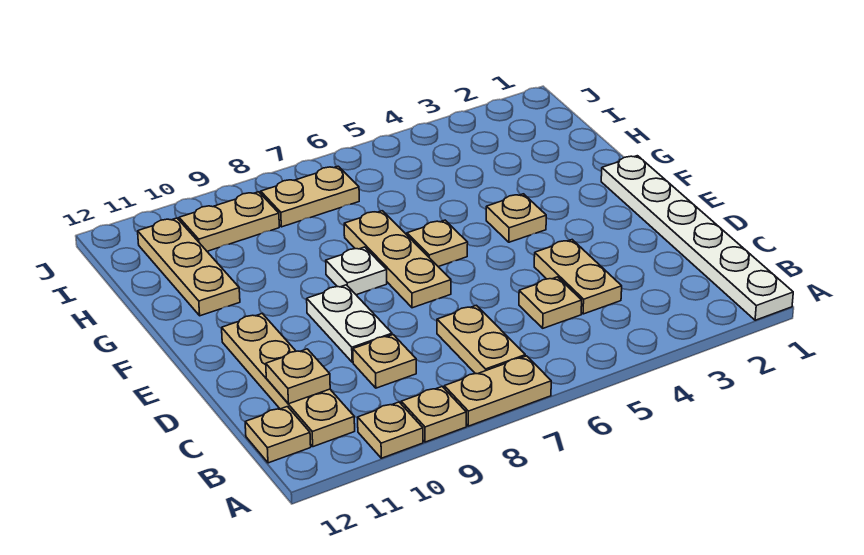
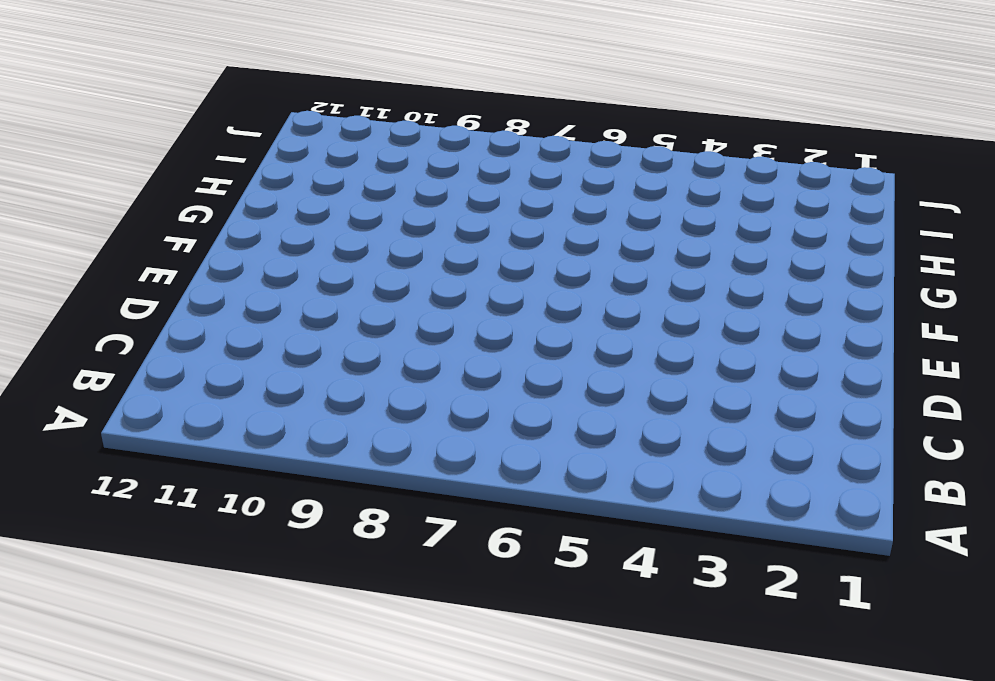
none -> white 1x6 plate [601,156,793,320]
none -> tan 1x2 plate [444,356,551,426]
none -> tan 1x1 plate [401,387,466,442]

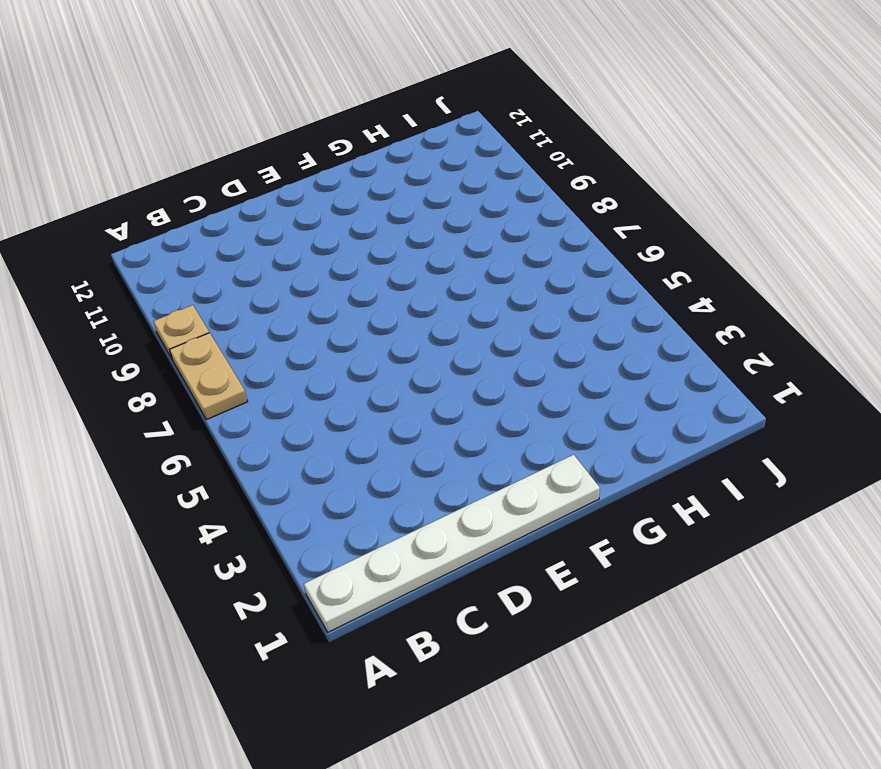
none -> tan 1x1 plate [358,402,423,458]
none -> tan 1x2 plate [437,305,525,374]
none -> tan 1x4 plate [222,314,355,447]

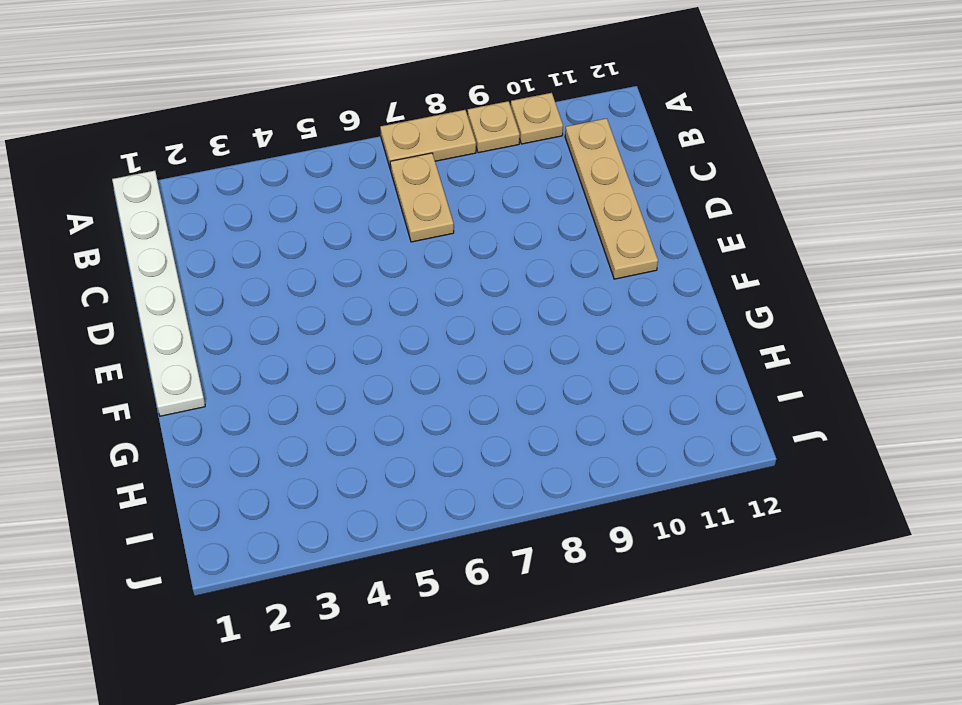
none -> tan 1x1 plate [245,407,311,463]
none -> tan 1x2 plate [534,240,622,314]
none -> tan 1x1 plate [519,277,582,328]

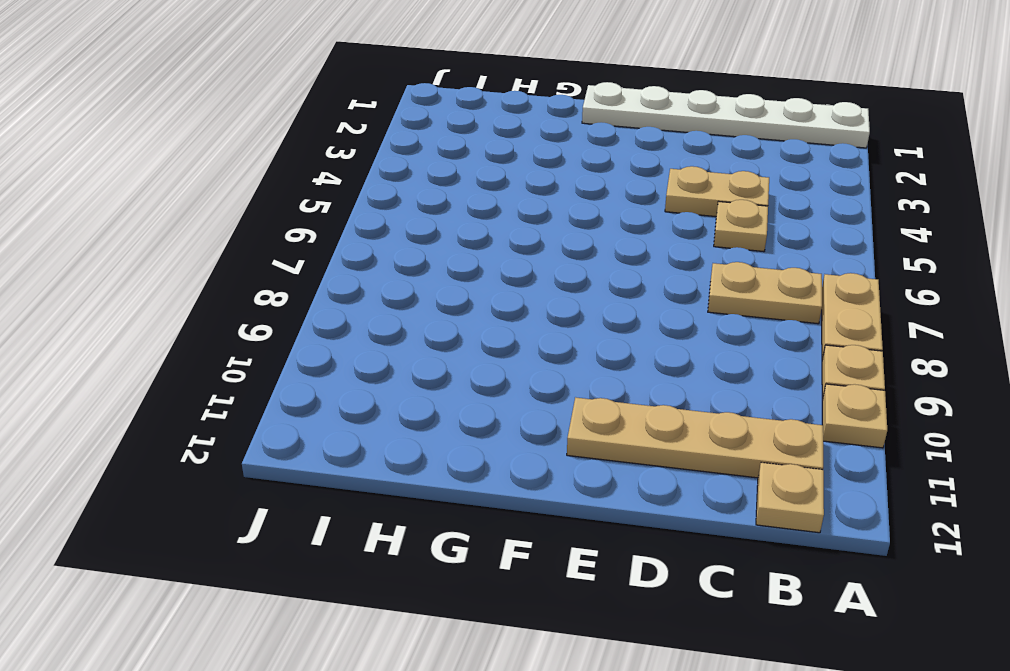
none -> tan 1x1 plate [353,335,416,388]
none -> white 1x2 plate [307,285,392,362]
none -> tan 1x3 plate [344,211,451,308]

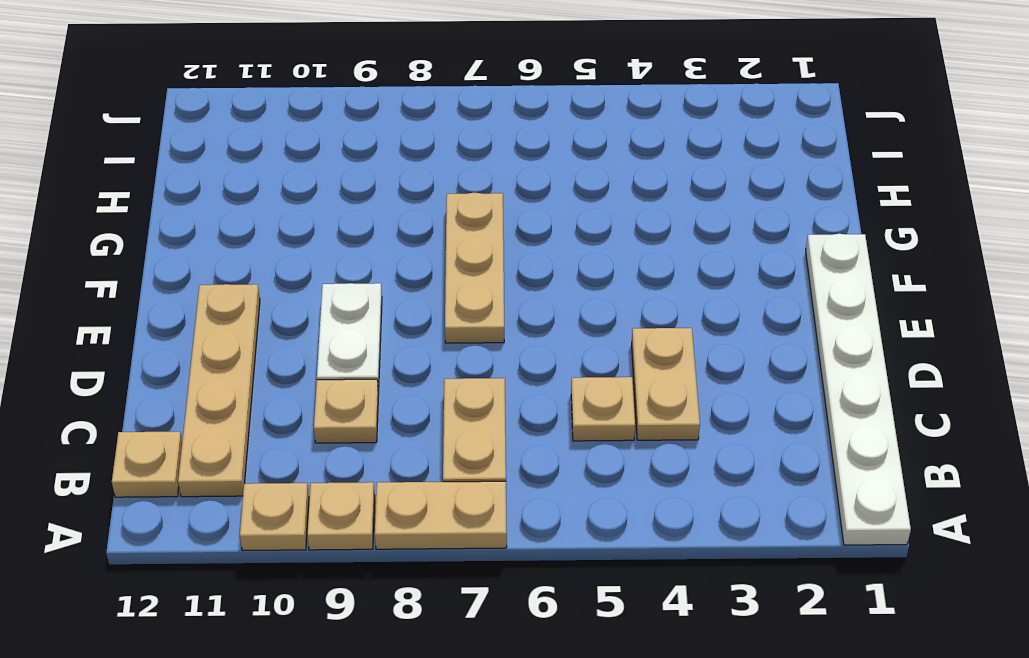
none -> tan 1x1 plate [486,194,546,242]
none -> tan 1x1 plate [407,220,468,267]
none -> white 1x1 plate [326,247,387,295]

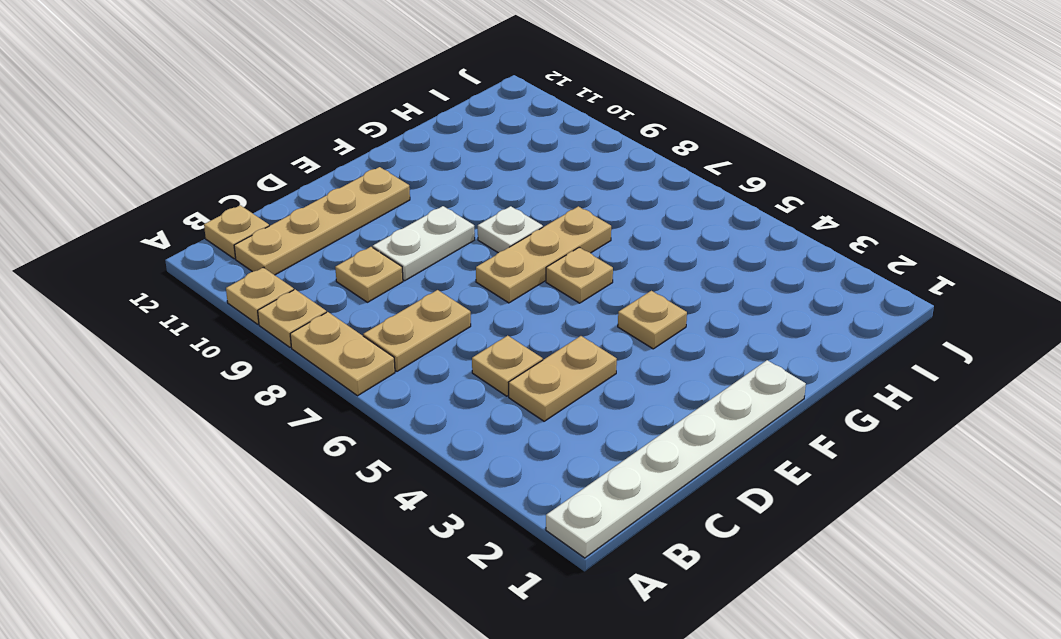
none -> tan 1x3 plate [138,218,240,316]
none -> tan 1x2 plate [261,166,359,227]
none -> tan 1x2 plate [179,192,279,251]

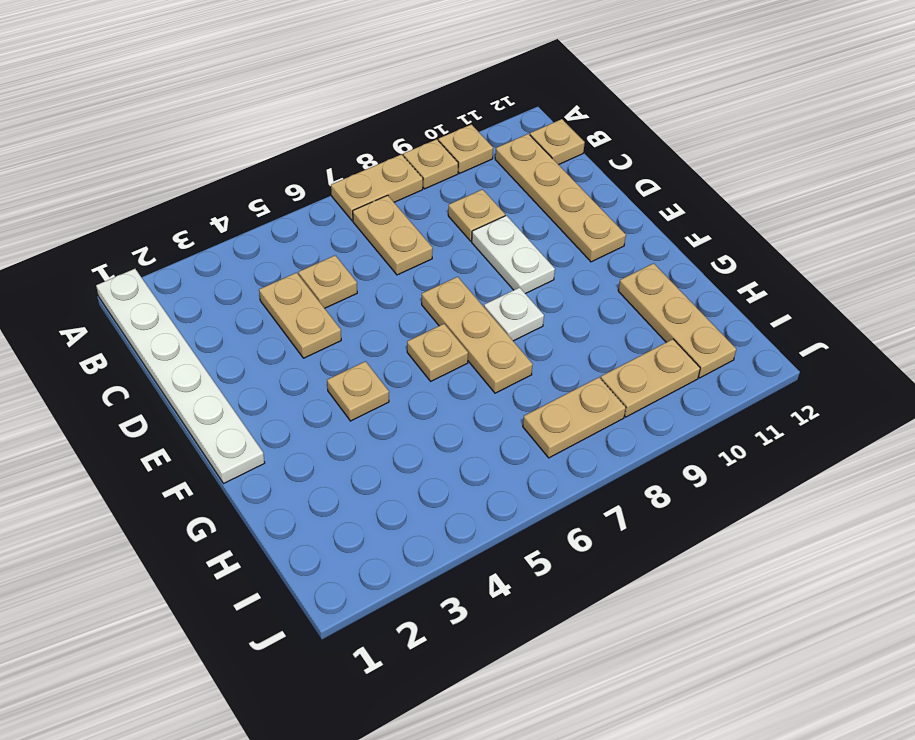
none -> tan 1x1 plate [266,349,330,404]

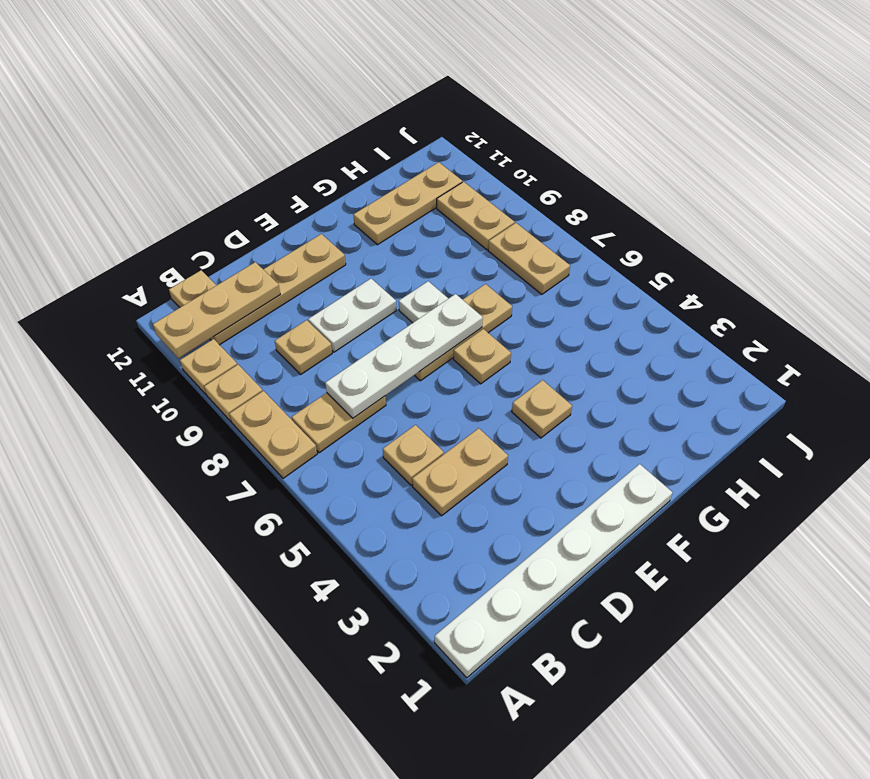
tan 1x3 plate [153,262,280,358] -> tan 1x1 plate [266,349,330,404]
white 1x4 plate [325,294,483,418] -> none

